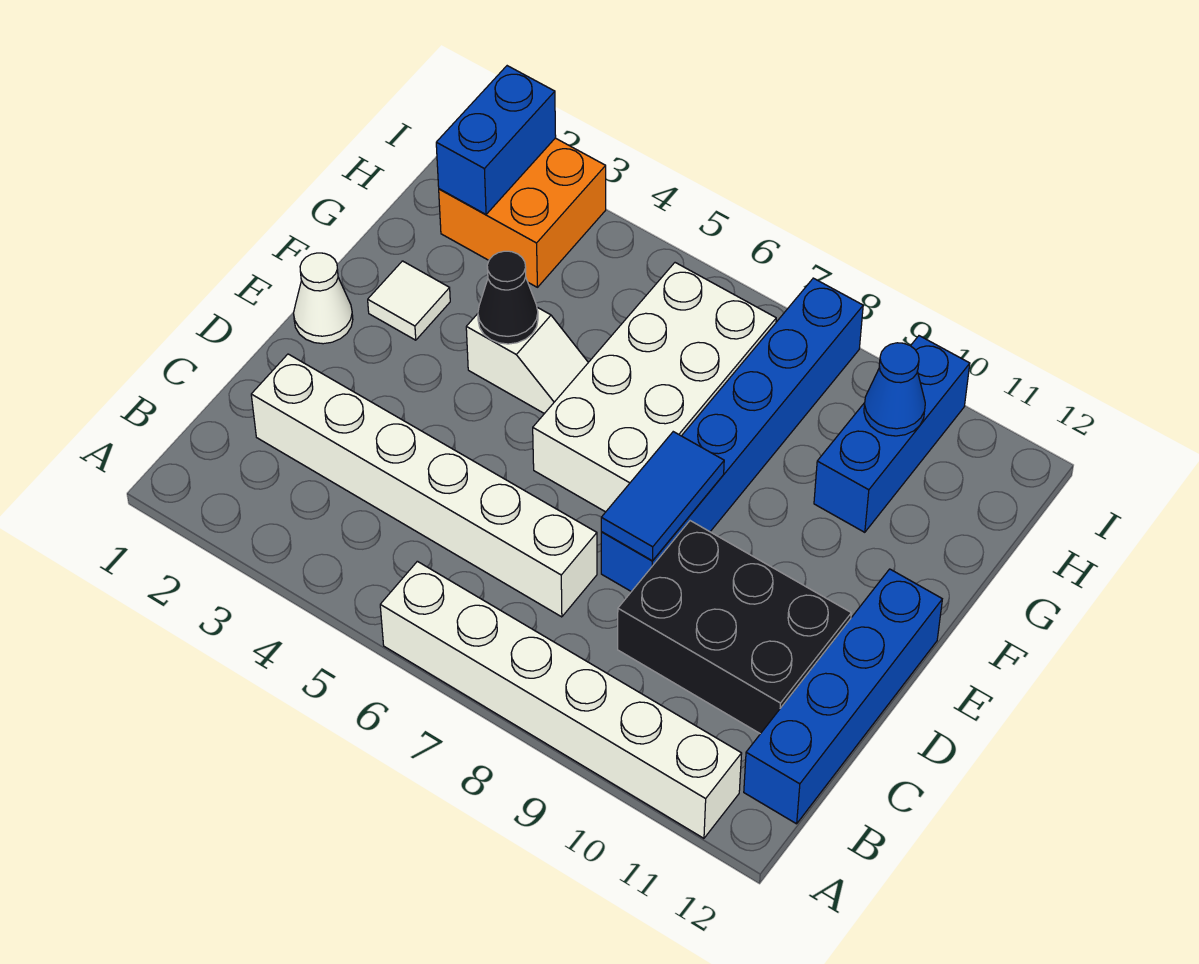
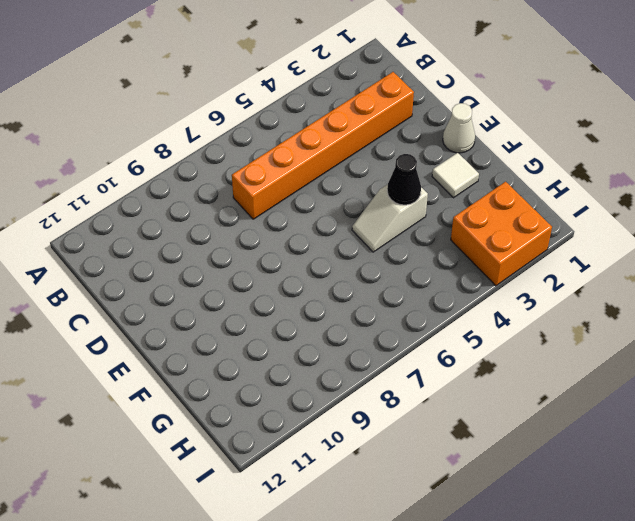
orange 1x6 brick [232,72,414,219] -> white 1x6 brick [251,354,597,617]
none -> white 1x6 brick [380,561,742,838]
none -> blue 1x4 brick [744,569,942,824]
none -> black 2x3 brick [618,521,851,734]

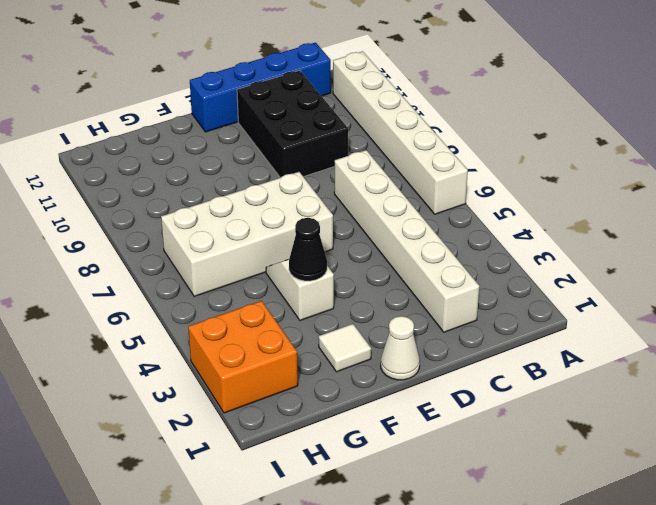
none -> blue 1x6 brick [601,278,863,592]
none -> blue 1x3 brick [814,336,970,532]
none -> blue 1x2 tile [601,432,724,561]

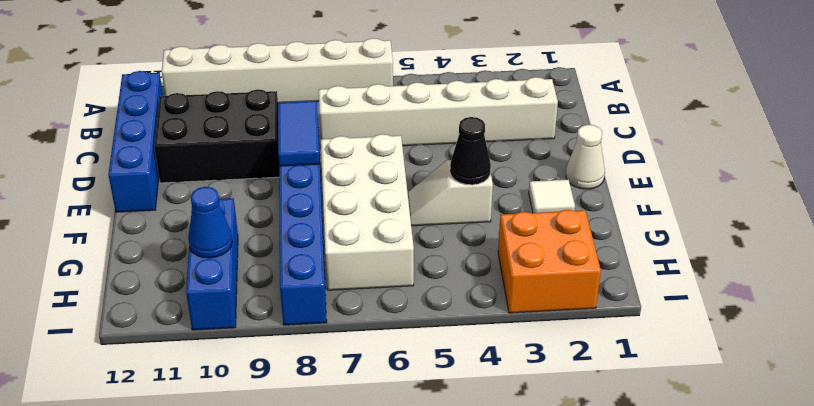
none -> blue 1x2 brick [436,66,556,214]

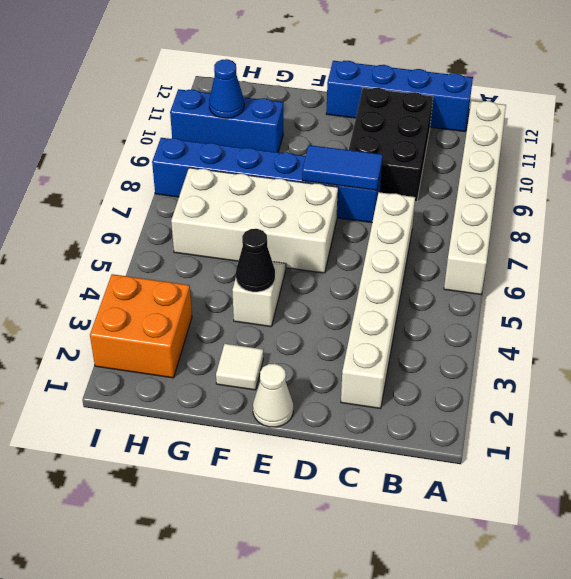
none -> blue 1x2 brick [436,66,556,214]

